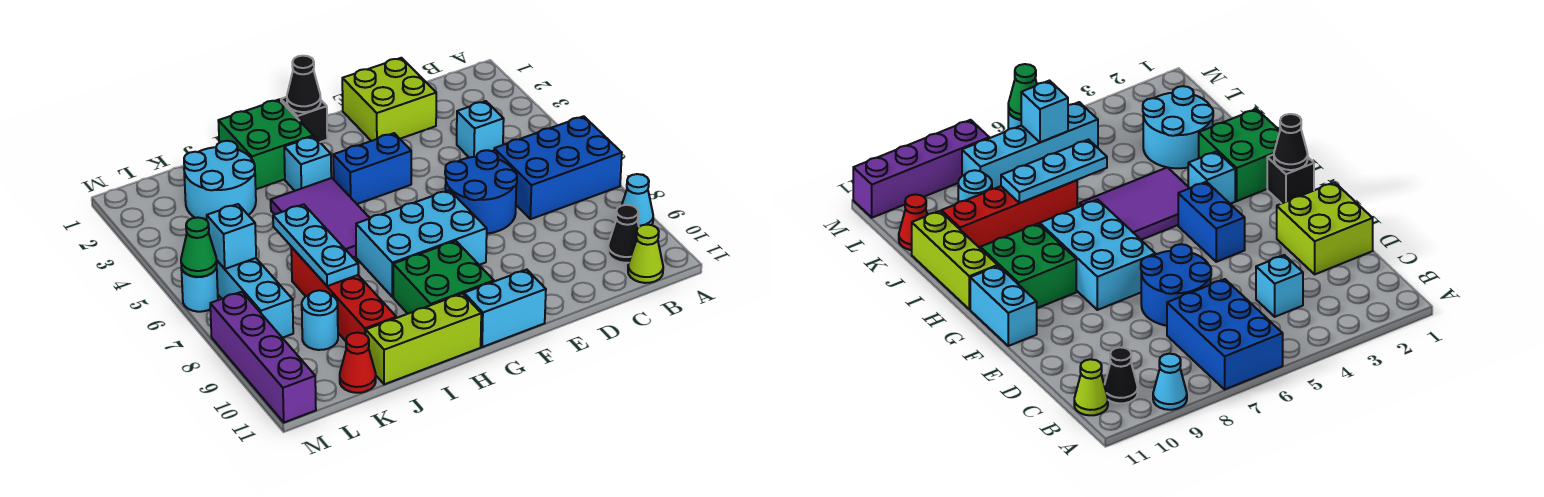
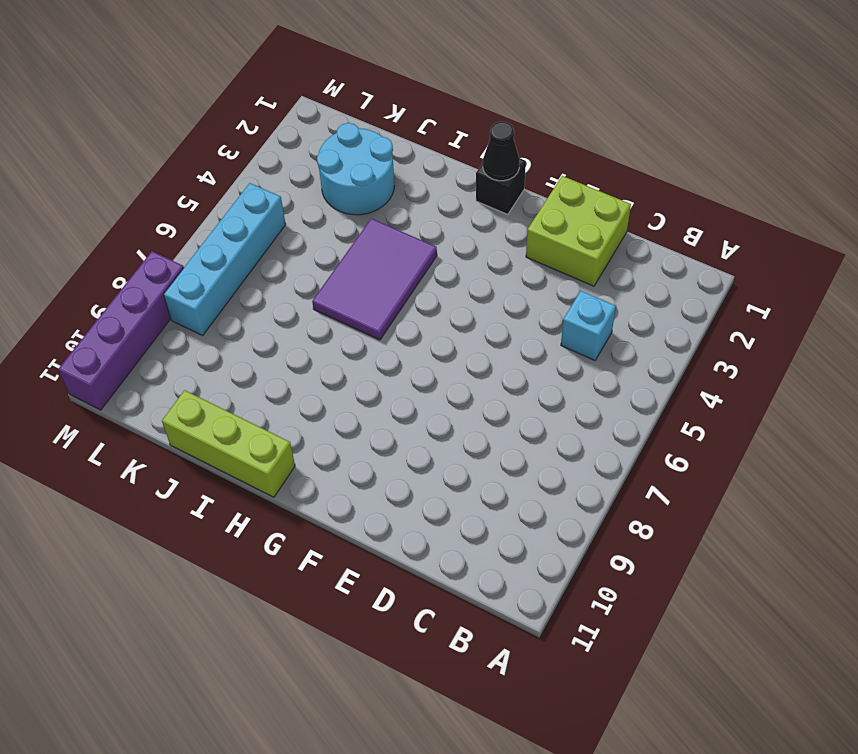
none -> blue 2x3 brick [494,116,622,219]
none -> cyan 1x1 cone [622,174,653,227]
none -> black 1x1 cone [608,205,639,263]

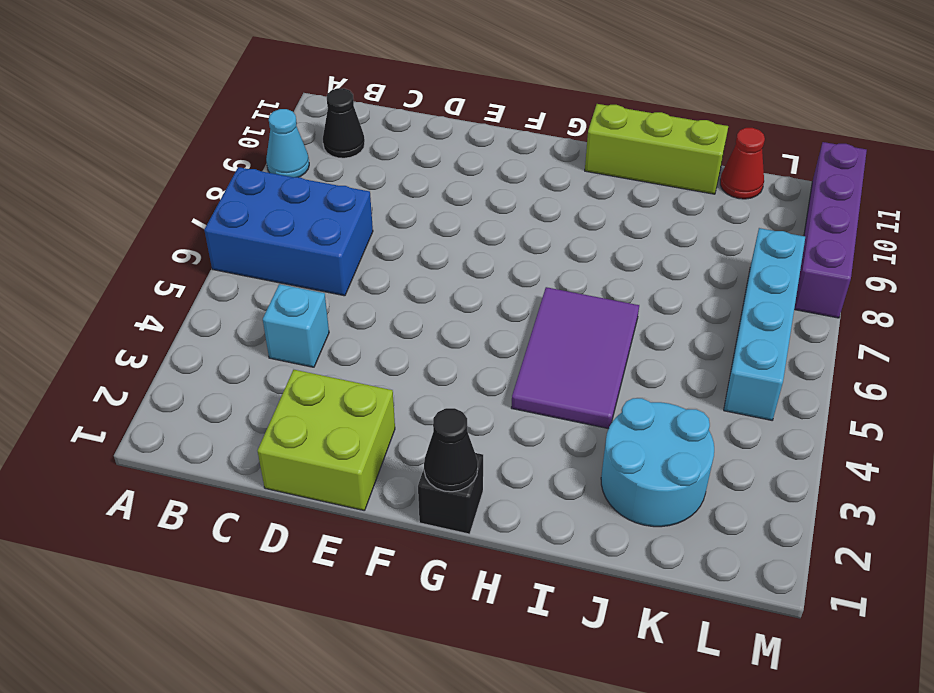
none -> lime 1x1 cone [628,225,663,283]
none -> blue 2x2 round brick [445,150,517,234]
none -> blue 1x2 brick [333,133,411,204]

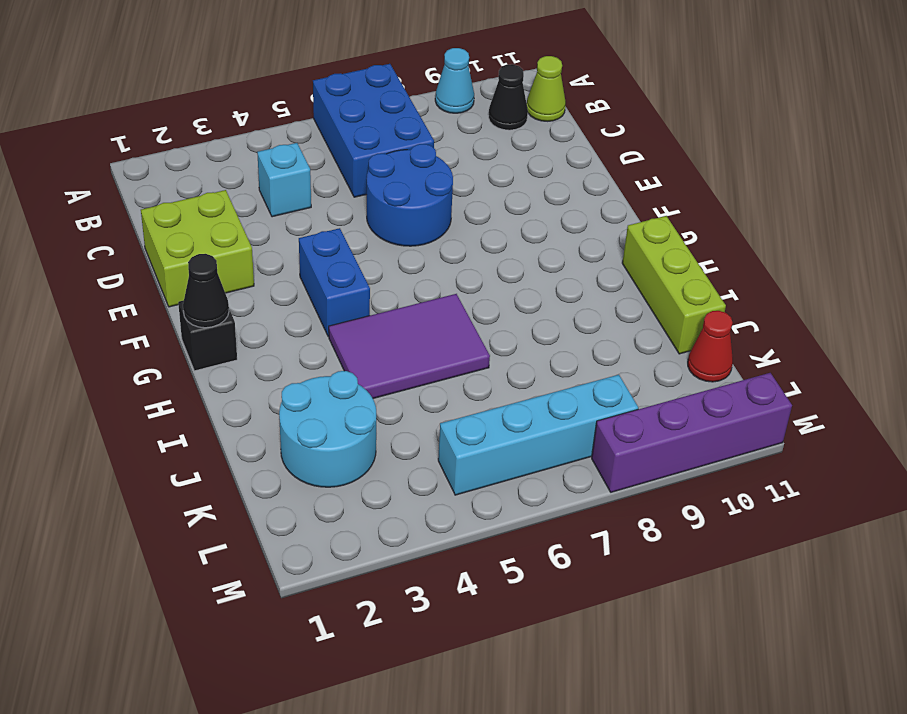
none -> cyan 2x3 brick [356,190,487,297]
none -> cyan 1x2 brick [464,270,546,347]
none -> green 2x2 brick [393,241,494,314]

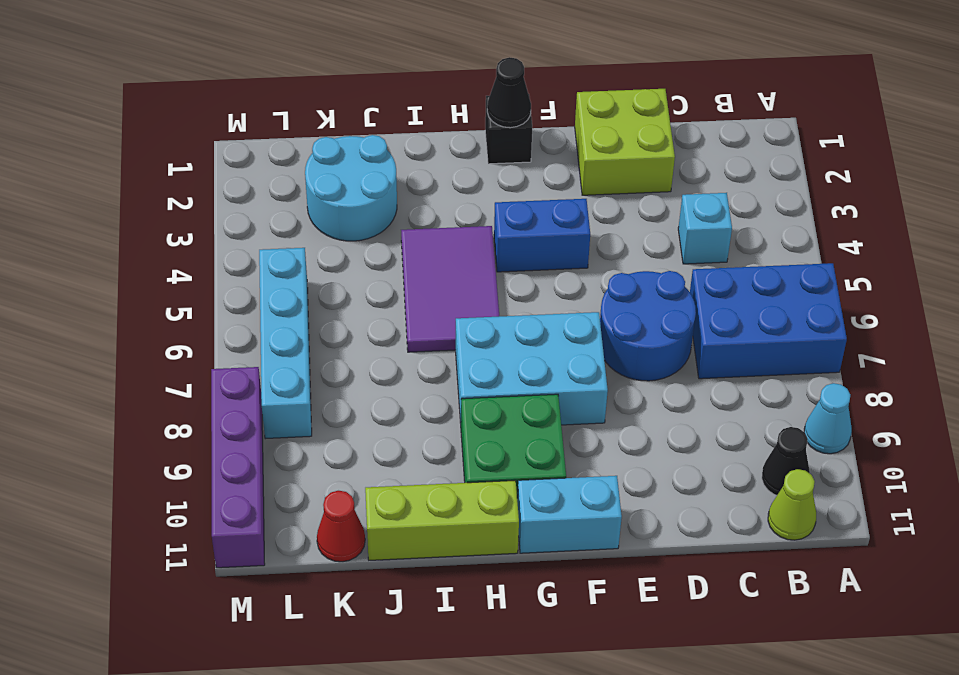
none -> green 2x2 brick [218,99,313,189]
none -> cyan 1x1 brick [284,136,331,191]
none -> red 1x4 brick [291,247,396,341]

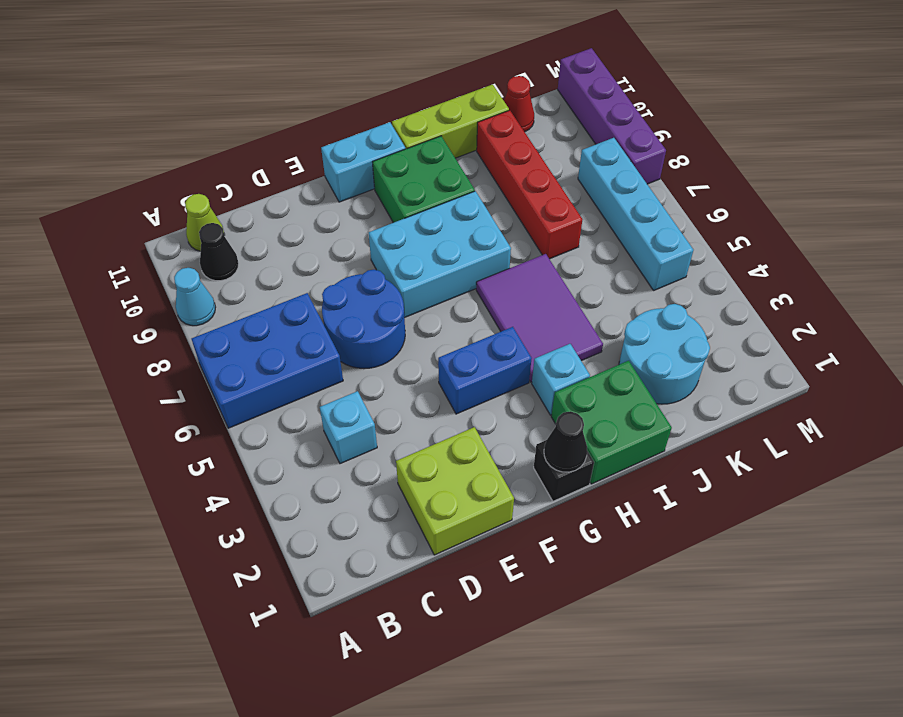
none -> cyan 1x1 round brick [302,290,338,350]
none -> cyan 1x1 round brick [181,268,218,312]
none -> cyan 1x3 plate [273,204,358,286]

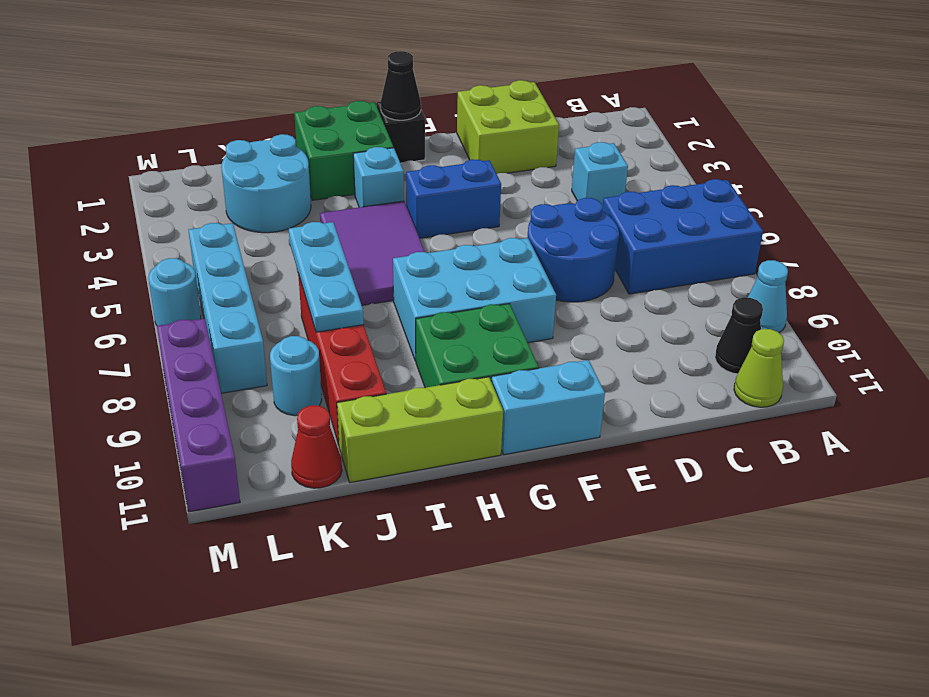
none -> cyan 1x1 brick [207,204,256,269]
none -> green 1x1 cone [181,217,217,277]

